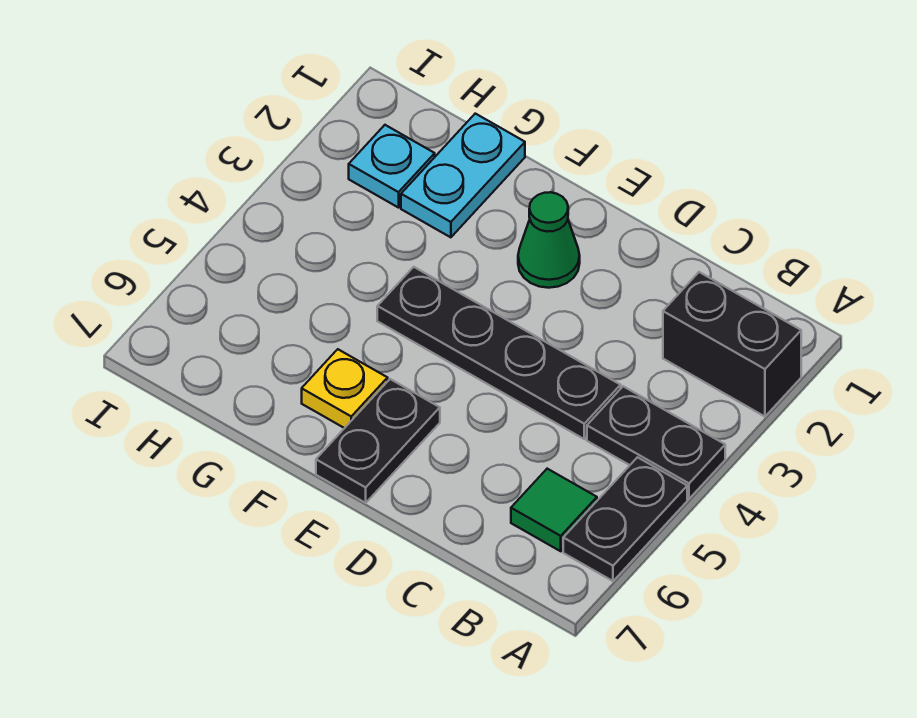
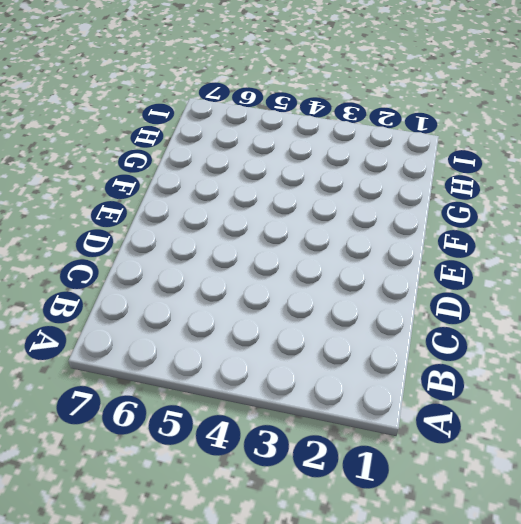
none -> black 1x2 brick [663,272,801,416]
none -> black 1x2 plate [587,386,725,499]

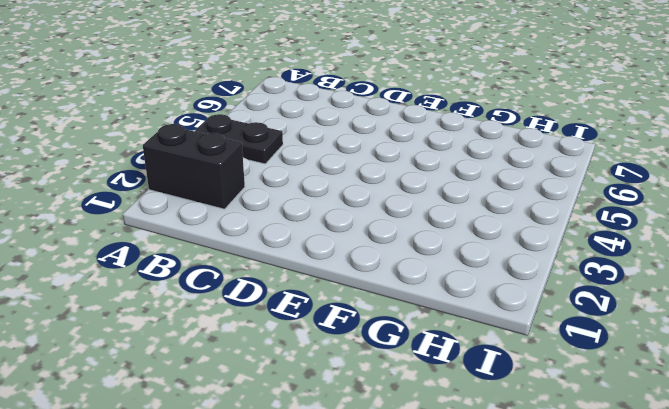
none -> black 1x2 plate [563,457,687,581]
none -> green 1x1 tile [511,469,597,551]

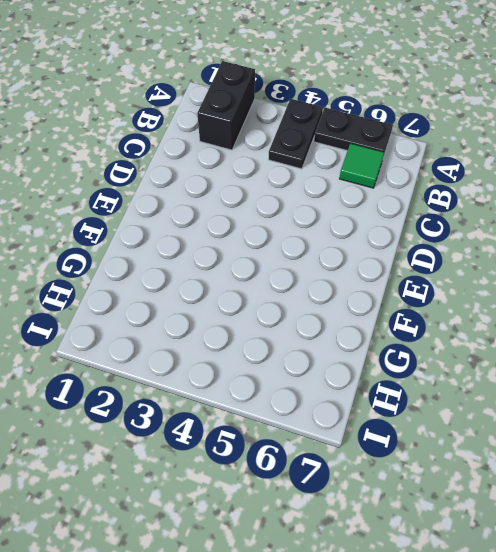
none -> black 1x4 plate [377,267,621,439]
none -> green 1x1 cone [518,192,580,288]

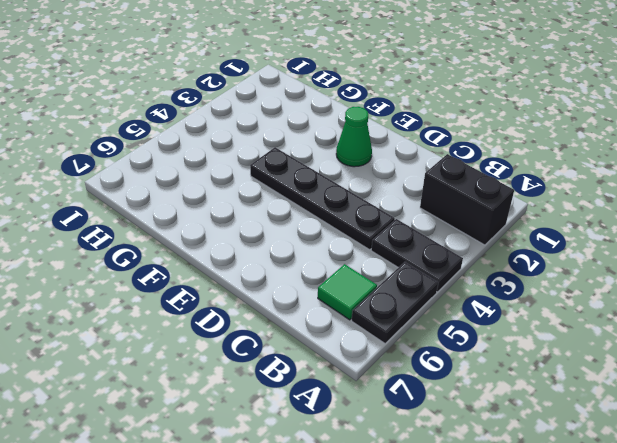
none -> black 1x2 plate [316,379,440,503]
none -> yellow 1x1 plate [302,349,388,428]

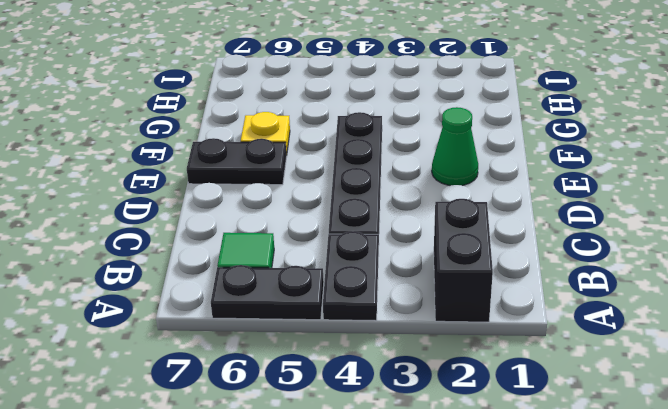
none -> cyan 1x2 plate [401,114,525,237]
none -> cyan 1x1 plate [349,125,435,208]

